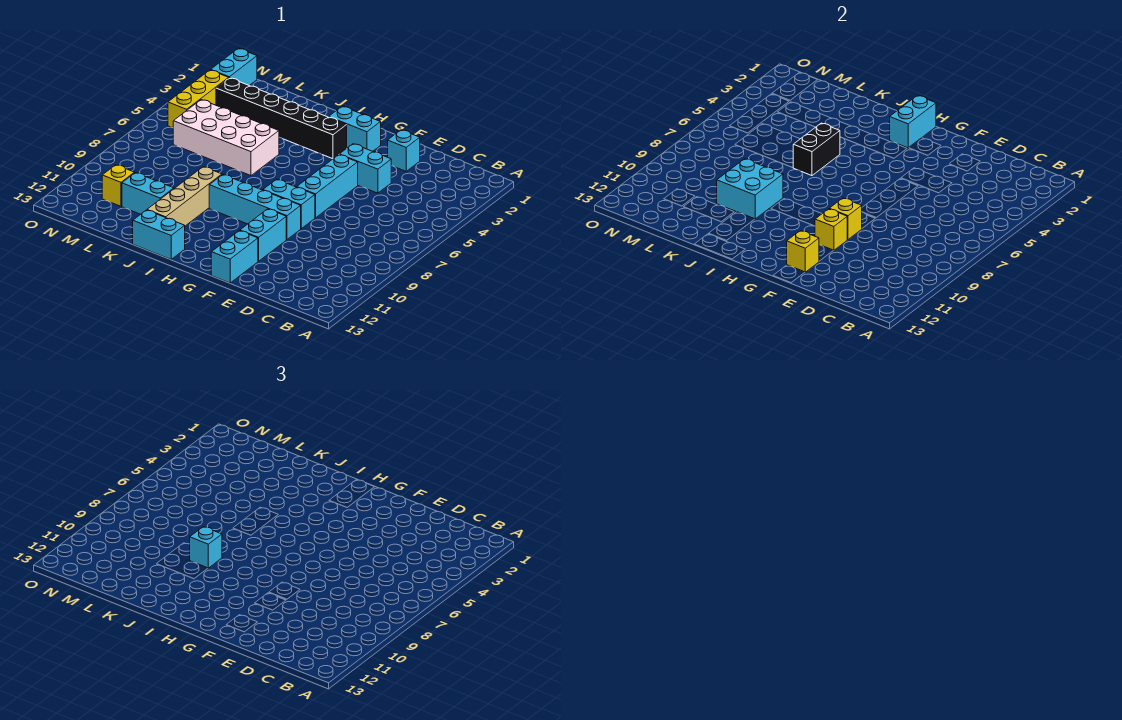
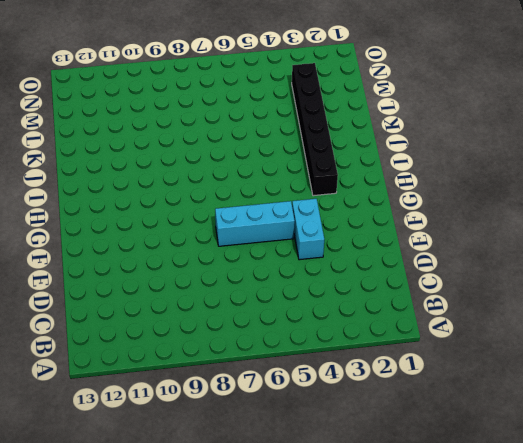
none -> cyan 1x1 brick [388,130,420,171]
none -> cyan 1x2 brick [263,179,315,229]
none -> cyan 1x4 brick [209,175,301,240]

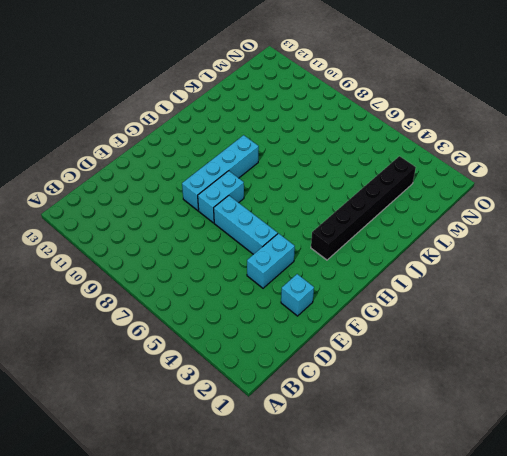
none -> cyan 1x2 brick [240,209,286,261]
none -> cyan 1x2 brick [211,231,258,283]
none -> cyan 1x2 brick [329,106,381,151]

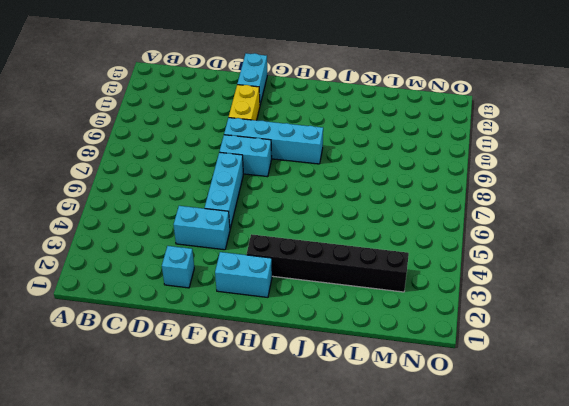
yellow 1x2 brick [229,85,260,120] -> cyan 1x2 brick [240,209,286,261]
none -> cyan 1x2 brick [133,210,185,260]
none -> white 2x4 brick [173,100,279,176]
none -> tan 1x4 brick [147,167,222,226]

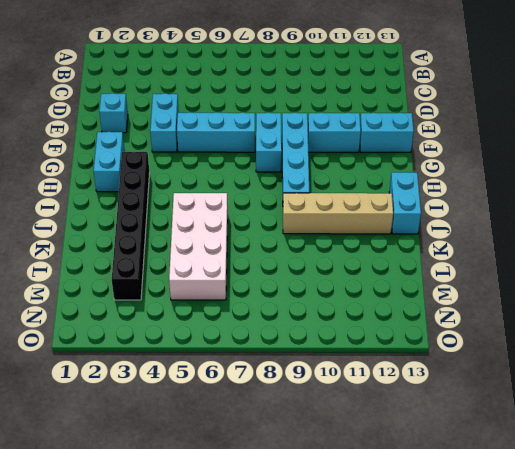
none -> cyan 1x2 brick [122,173,174,214]
none -> yellow 1x1 brick [102,165,135,206]
none -> cyan 1x2 brick [211,48,257,86]

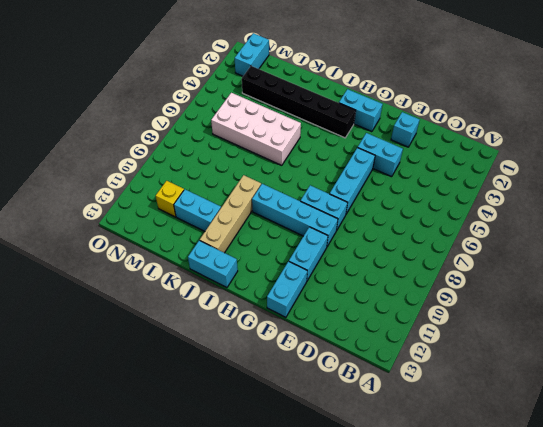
none -> yellow 1x3 brick [168,70,229,128]
none -> yellow 1x1 brick [829,198,862,240]
none -> yellow 1x1 brick [815,209,847,251]

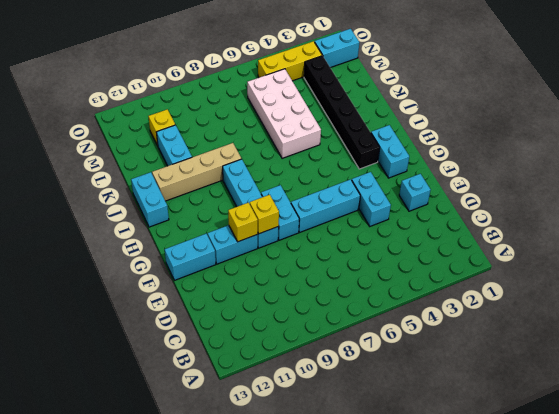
none -> yellow 1x1 brick [787,231,819,272]
none -> cyan 1x2 brick [890,95,936,148]
none -> black 1x2 brick [793,123,840,176]

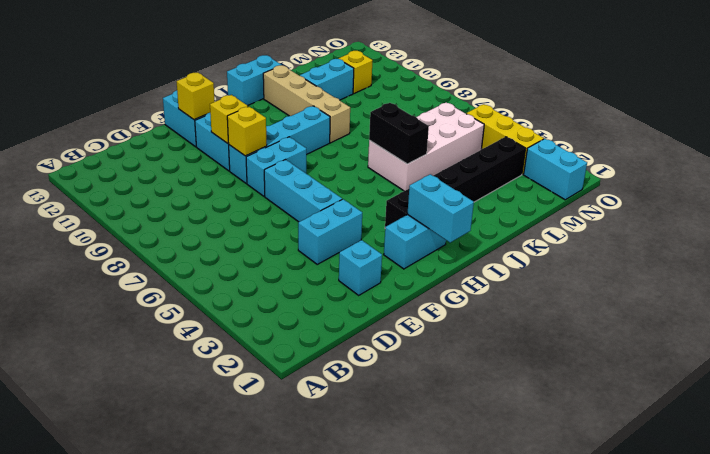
none -> cyan 2x2 brick [717,159,783,219]
none -> cyan 1x1 brick [190,527,222,568]

